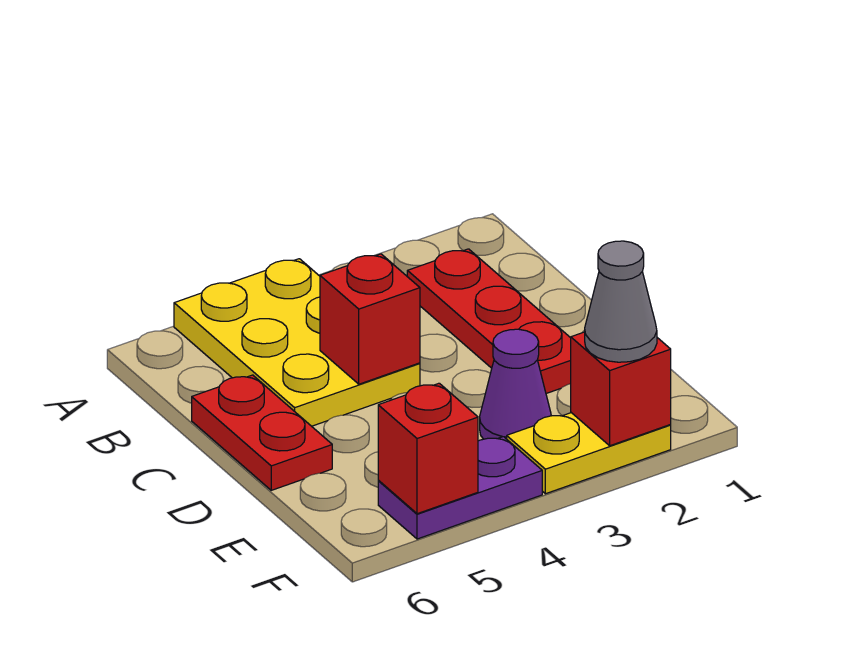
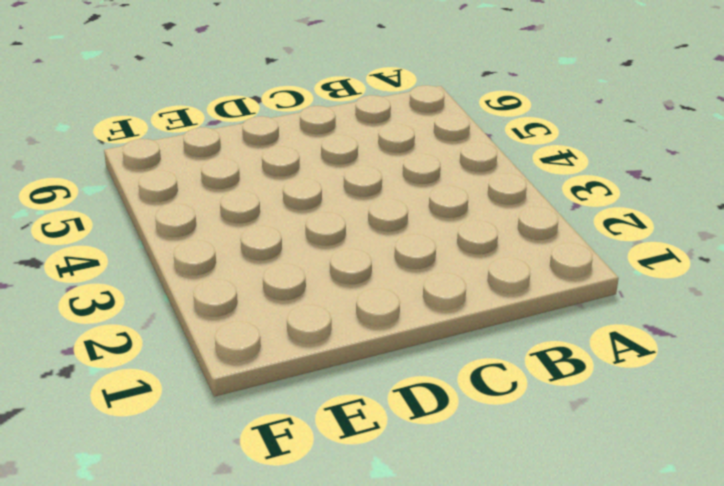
none -> yellow 2x3 plate [174,259,420,426]
none -> red 1x3 plate [407,249,571,394]

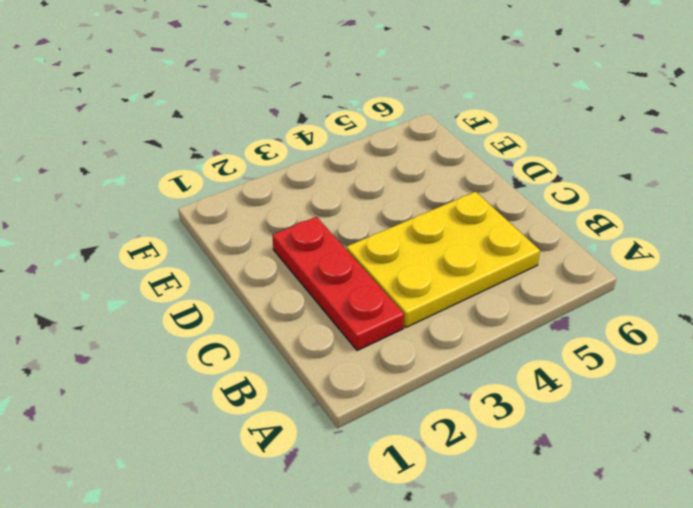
yellow 2x3 plate [347,192,540,327] -> yellow 2x3 plate turned to [174,259,420,426]
none -> red 1x2 plate [192,375,332,490]
none -> purple 1x1 cone [480,329,551,439]

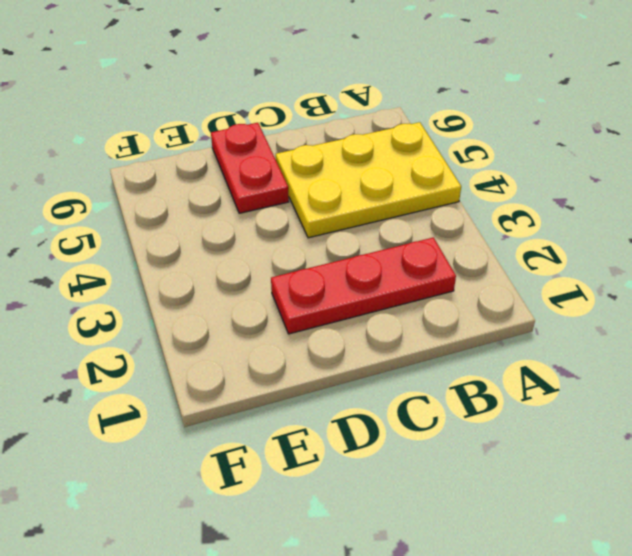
red 1x2 plate [211,123,289,213] -> red 1x2 plate turned to [192,375,332,490]
none -> purple 1x1 cone [480,329,551,439]
none -> yellow 1x2 plate [507,413,671,494]

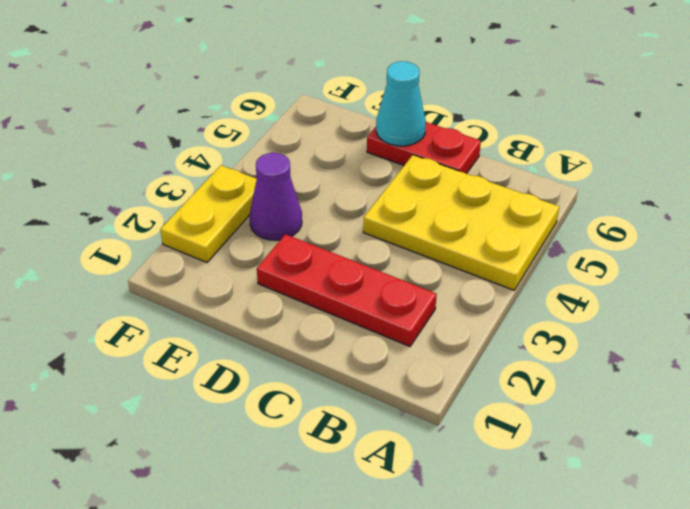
cyan 1x1 cone [376,61,426,146] -> none
none -> purple 1x2 plate [378,437,542,539]
none -> red 1x1 brick [320,254,420,384]

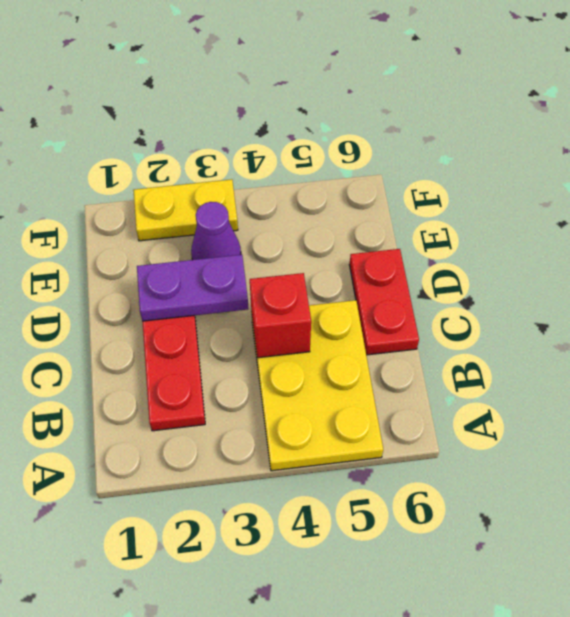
purple 1x2 plate [137,255,248,321] -> purple 1x2 plate moved to [378,437,542,539]
none -> red 1x1 brick [571,332,671,446]
none -> red 1x1 brick [378,383,478,514]

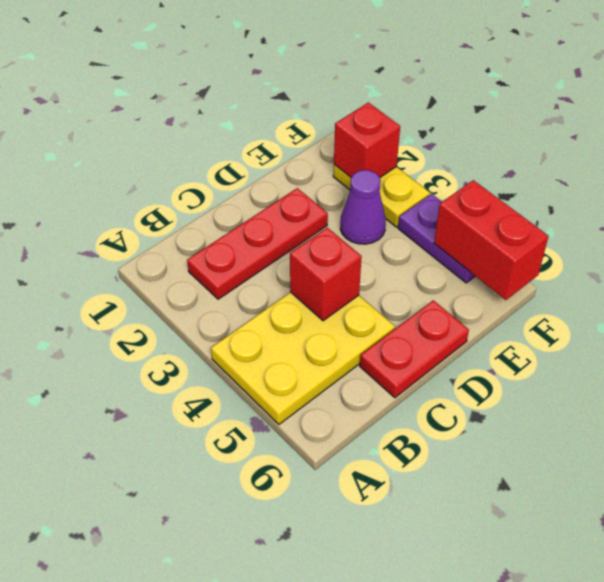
red 1x2 brick [434,180,548,300] -> red 1x1 brick [378,383,478,514]
none -> grey 1x1 cone [585,241,657,362]

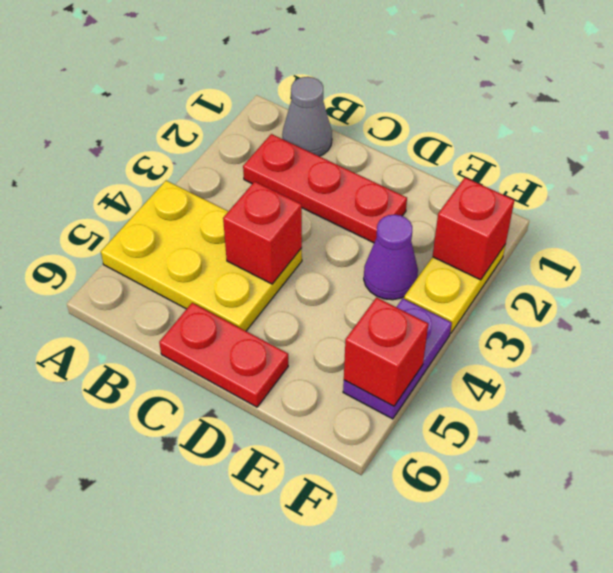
grey 1x1 cone [282,77,332,156] -> grey 1x1 cone moved to [585,241,657,362]

